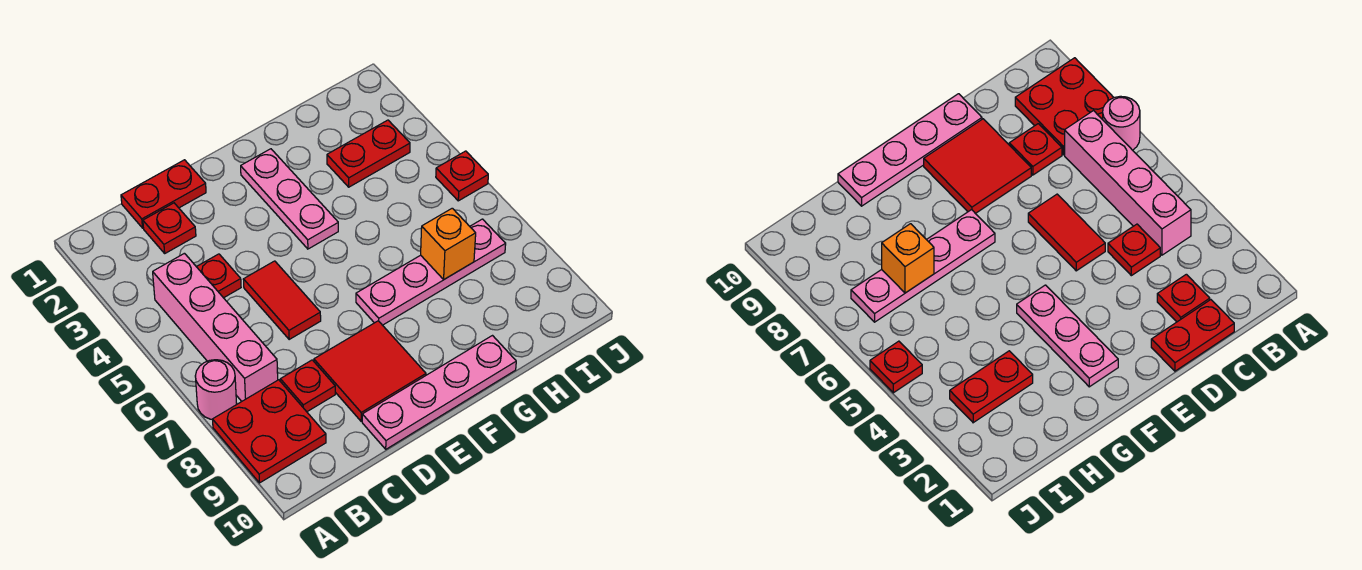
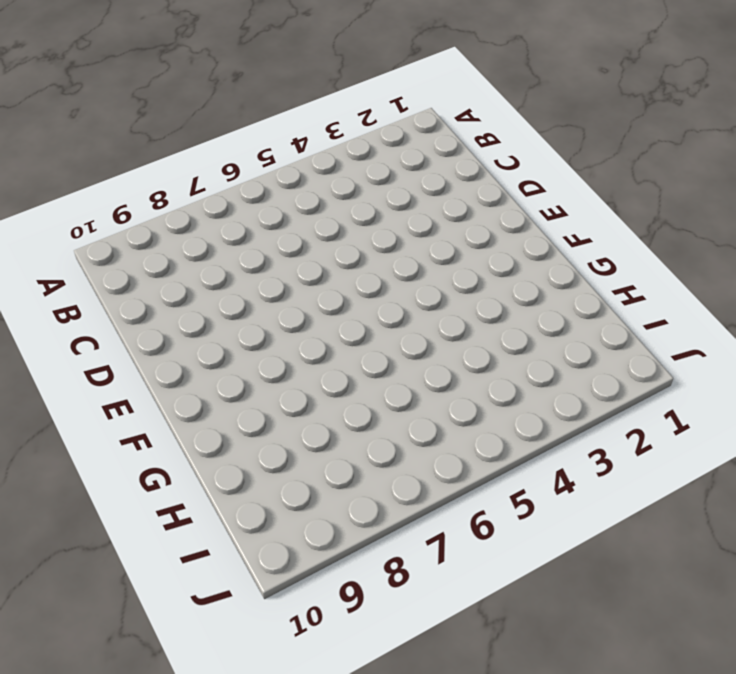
none -> pink 1x1 round brick [195,360,237,419]
none -> red 2x2 plate [212,380,326,483]
none -> pink 1x4 brick [153,253,278,401]

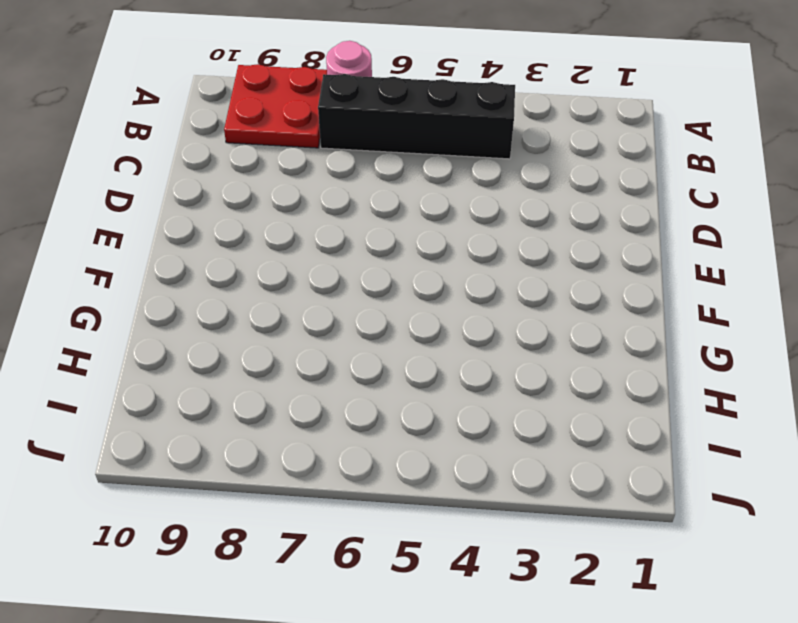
black 1x4 brick [318,74,515,159] -> pink 1x4 brick [153,253,278,401]
none -> red 1x2 plate [121,160,206,228]
none -> red 1x1 plate [143,203,196,253]
none -> red 1x1 plate [197,254,241,298]

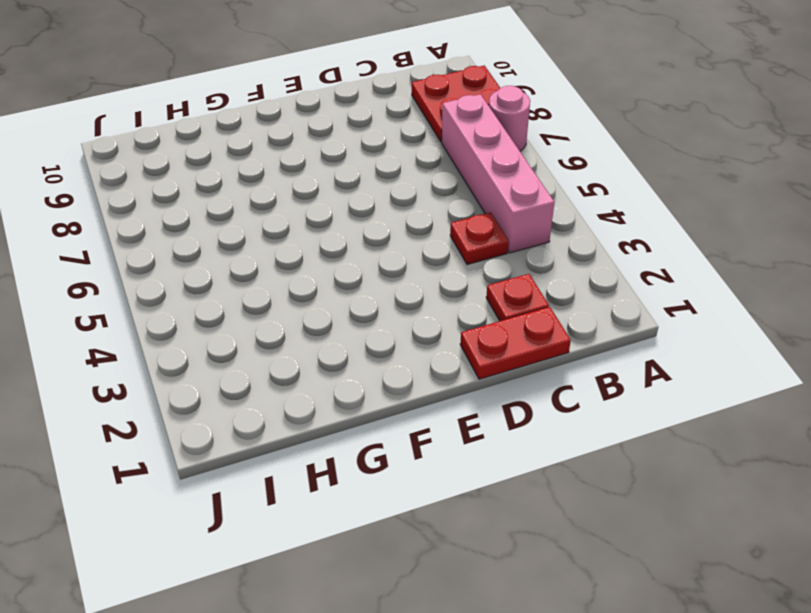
none -> red 1x1 plate [280,360,335,412]
none -> red 1x2 tile [243,261,321,339]
none -> red 2x2 tile [314,321,426,421]

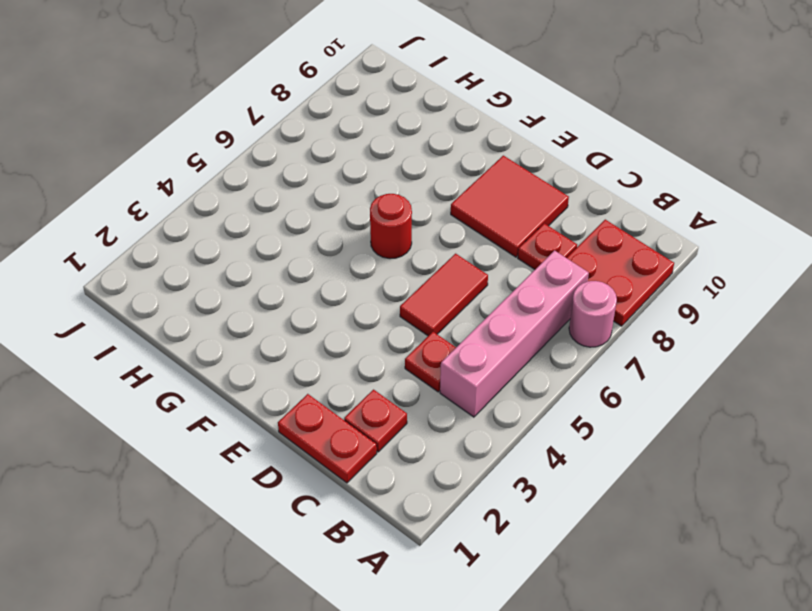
red 1x1 round brick [370,194,412,259] -> none
none -> pink 1x4 plate [362,336,516,449]
none -> pink 1x3 plate [241,149,338,249]
none -> pink 1x4 plate [356,219,506,325]

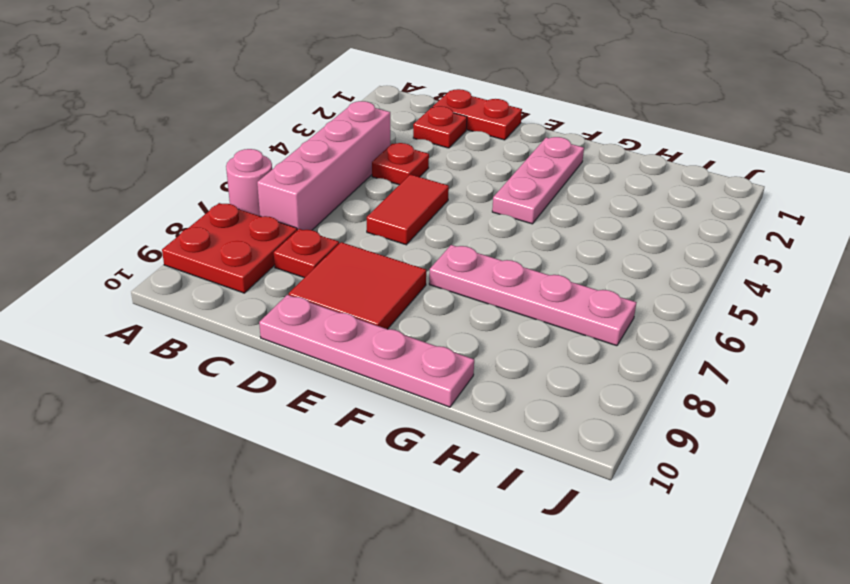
none -> red 1x2 plate [327,120,410,187]
none -> red 1x1 plate [436,151,488,201]
none -> orange 1x1 brick [421,208,476,279]

